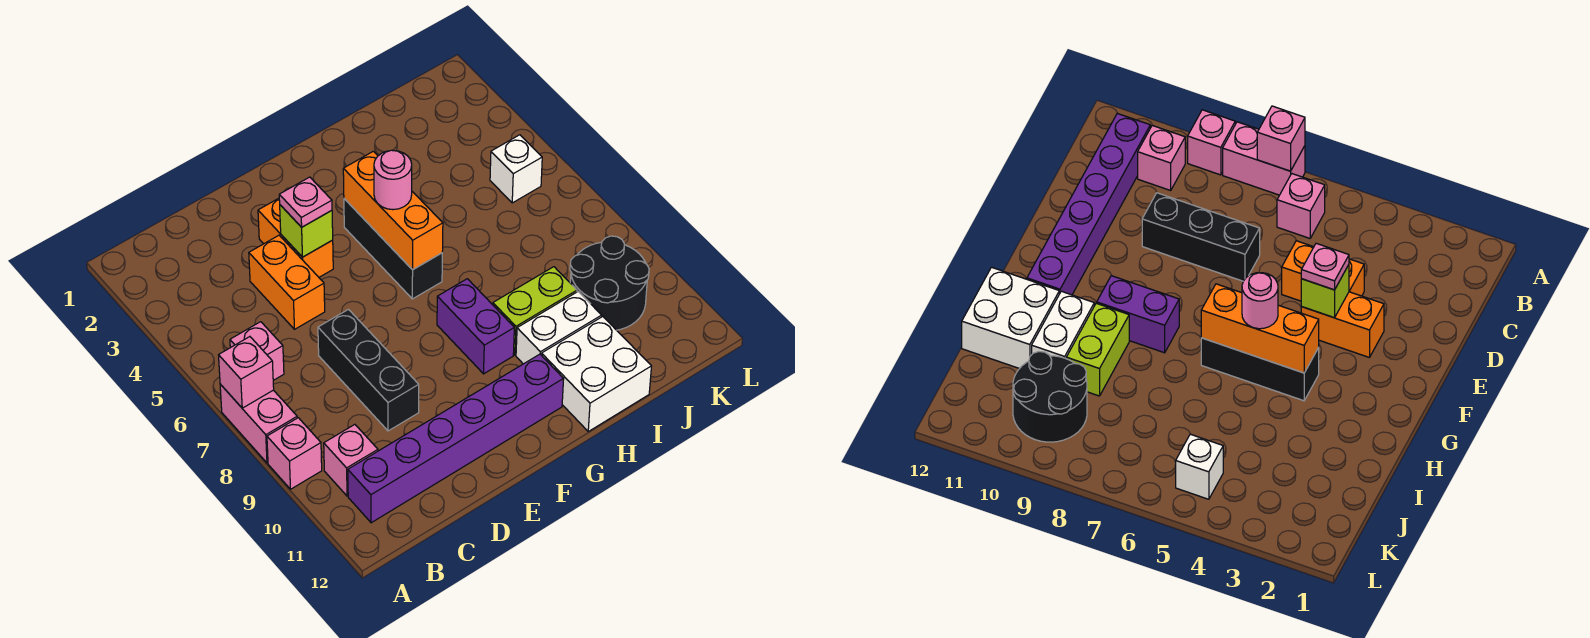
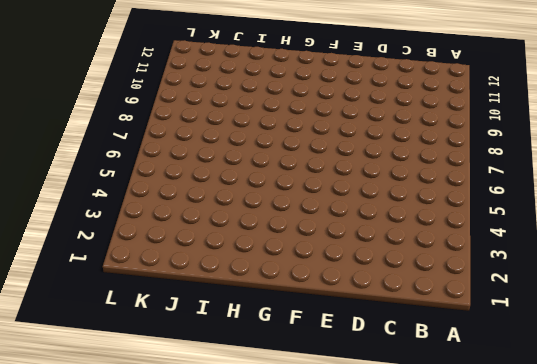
none -> pink 1x2 brick [220,384,297,463]
none -> pink 1x1 brick [267,418,322,489]
none -> pink 1x1 brick [230,322,284,380]

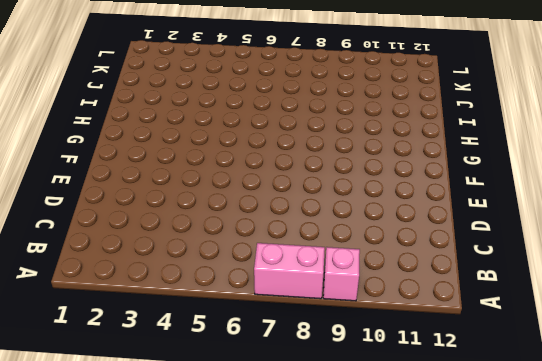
none -> pink 1x1 brick [230,322,284,380]
none -> pink 1x1 brick [324,425,378,496]
none -> purple 1x6 brick [348,354,564,523]

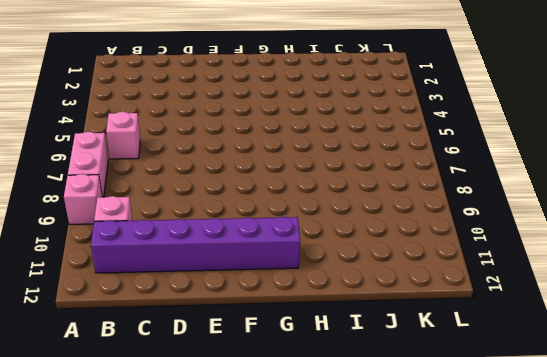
none -> orange 1x2 brick [249,235,325,329]
none -> black 1x3 brick [318,309,419,431]
none -> orange 1x2 brick [258,198,333,277]

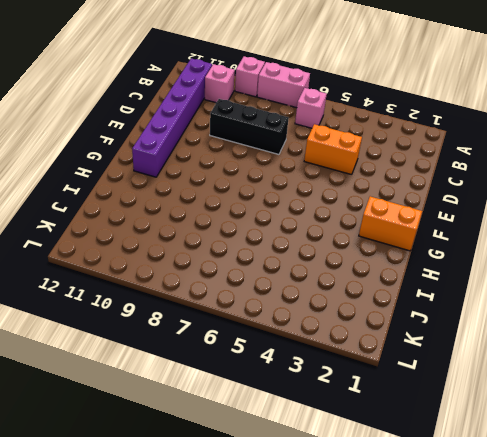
orange 1x2 brick [359,196,422,251] -> orange 1x2 brick moved to [258,198,333,277]
none -> black 1x3 brick [344,199,442,299]
none -> purple 1x2 brick [437,279,514,374]
none -> lime 1x2 brick [493,267,577,355]

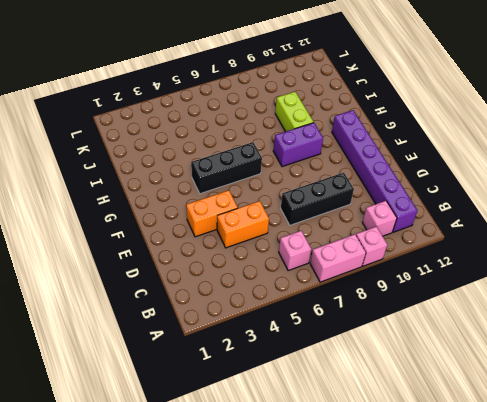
none -> white 1x2 brick [516,292,602,364]
none -> white 2x2 brick [542,317,651,431]
none -> black 2x2 round brick [570,236,649,330]

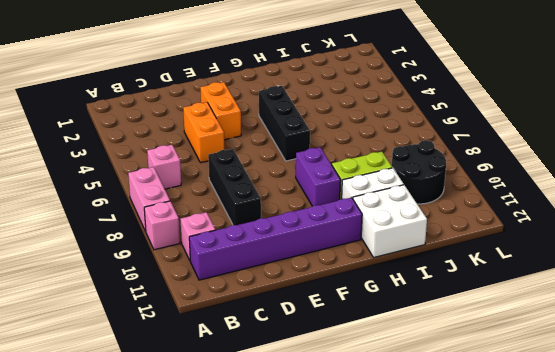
none -> white 1x1 brick [490,135,542,203]
none -> pink 1x1 brick [219,337,274,408]
none -> lime 1x1 brick [280,205,333,257]

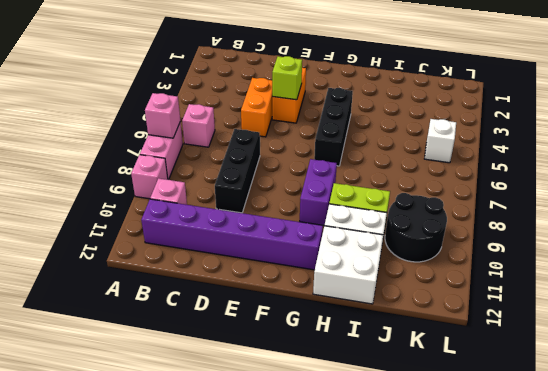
none -> orange 1x3 brick [343,151,443,270]
none -> pink 1x1 plate [279,177,332,227]
none -> pink 1x1 round brick [374,150,412,210]

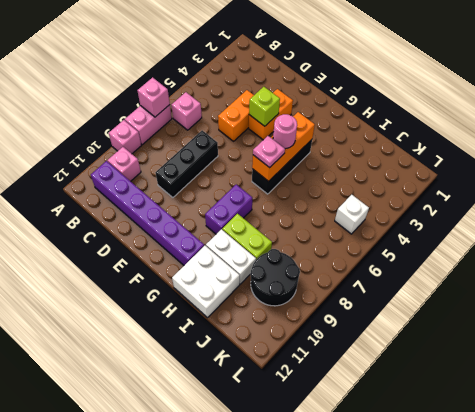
pink 1x1 plate [253,136,285,168] -> pink 1x1 plate moved to [279,177,332,227]

